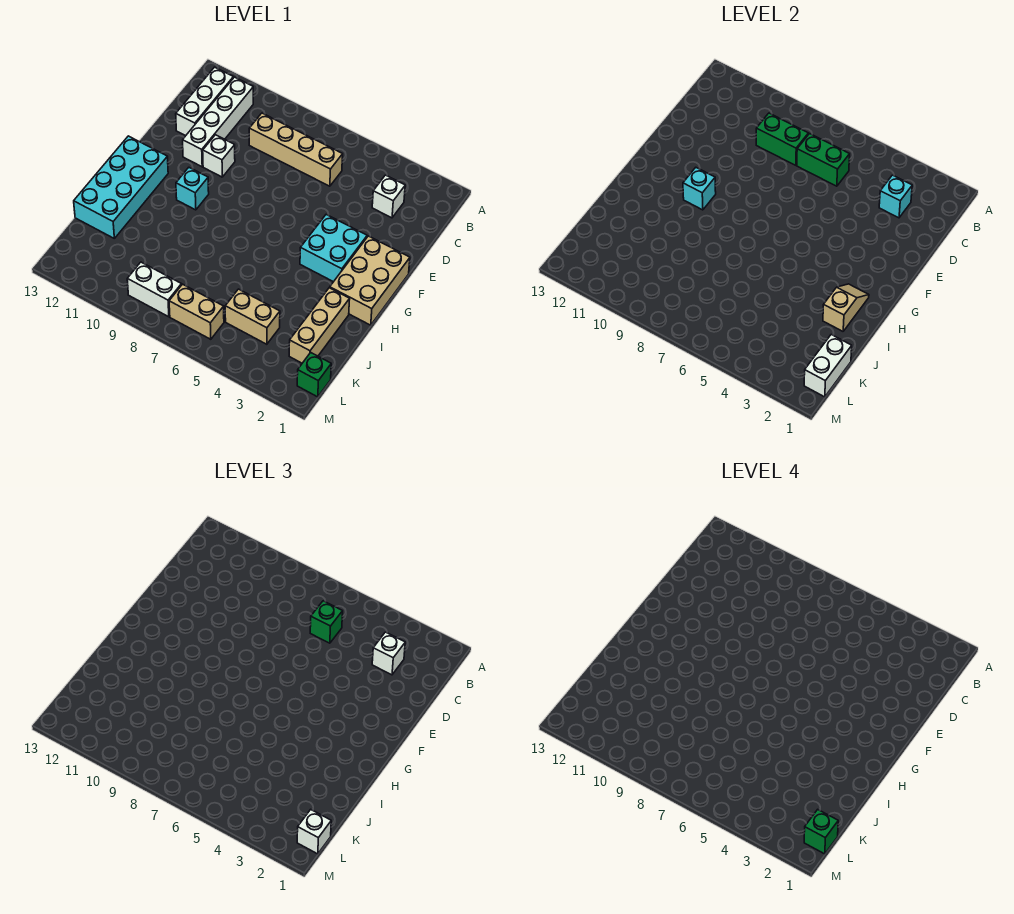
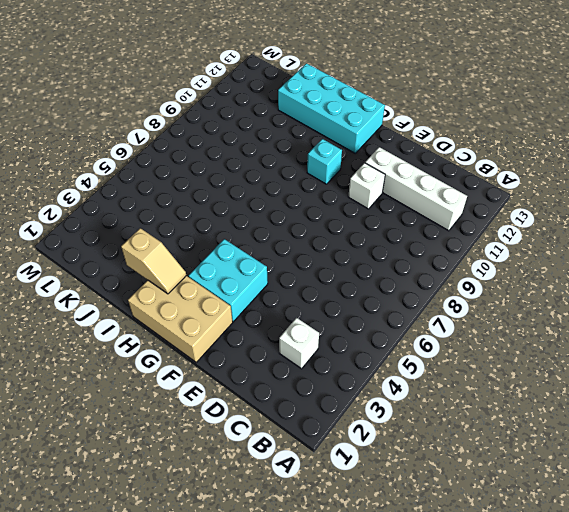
none -> white 1x3 brick [176,67,233,136]
none -> tan 1x4 brick [249,113,343,186]
none -> tan 1x3 brick [289,288,350,363]

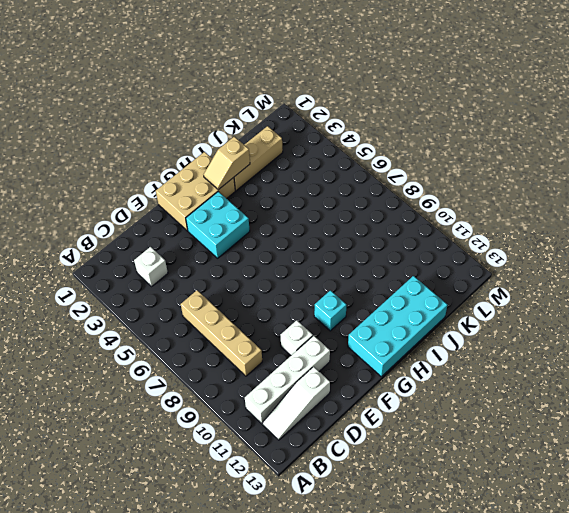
white 1x3 slope [263,367,330,440] -> white 1x3 brick [176,67,233,136]
none -> tan 1x2 brick [225,289,280,344]
none -> green 1x1 brick [297,353,331,397]
none -> tan 1x2 brick [169,284,224,339]

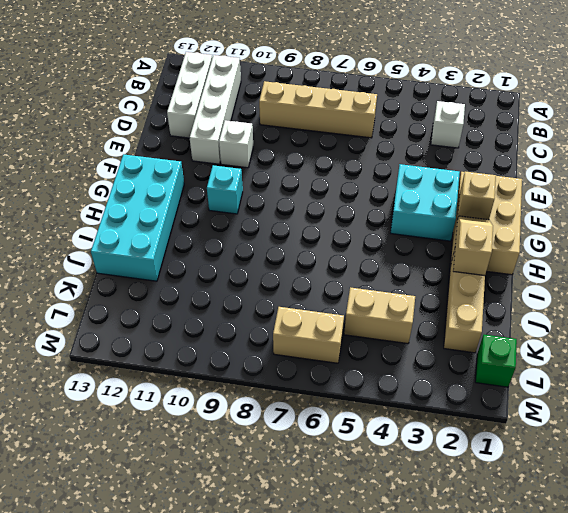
tan 1x1 brick [458,171,496,220] -> none
none -> white 1x2 brick [127,262,181,317]
none -> cyan 1x1 brick [879,175,912,218]
none -> green 1x2 brick [797,134,850,186]

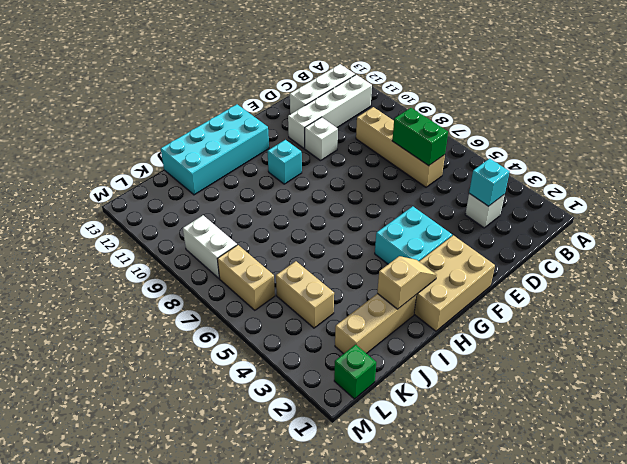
none -> green 1x2 brick [756,113,808,165]
none -> cyan 1x1 brick [683,168,716,210]
none -> white 1x2 brick [804,335,852,397]

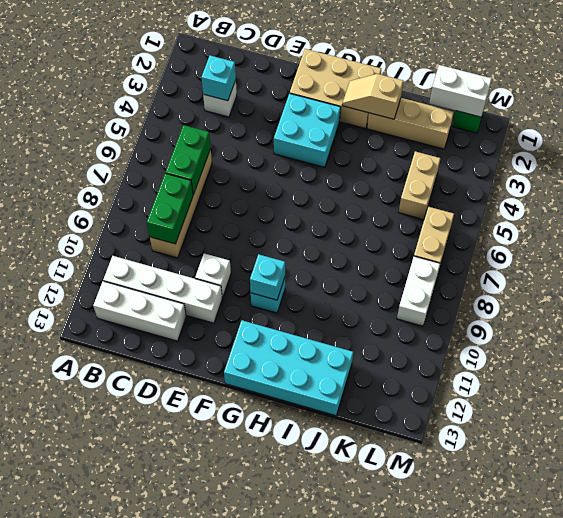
none -> white 1x1 brick [372,632,405,675]
none -> green 1x1 brick [310,601,343,643]
none -> white 1x1 brick [297,810,331,854]

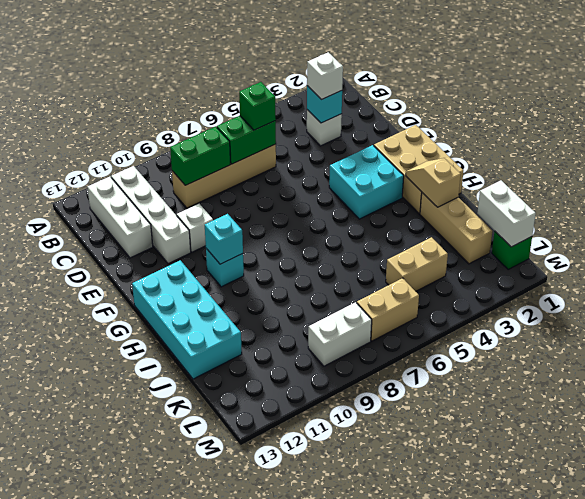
none -> white 1x1 brick [297,810,331,854]
none -> green 1x1 brick [804,810,838,854]

